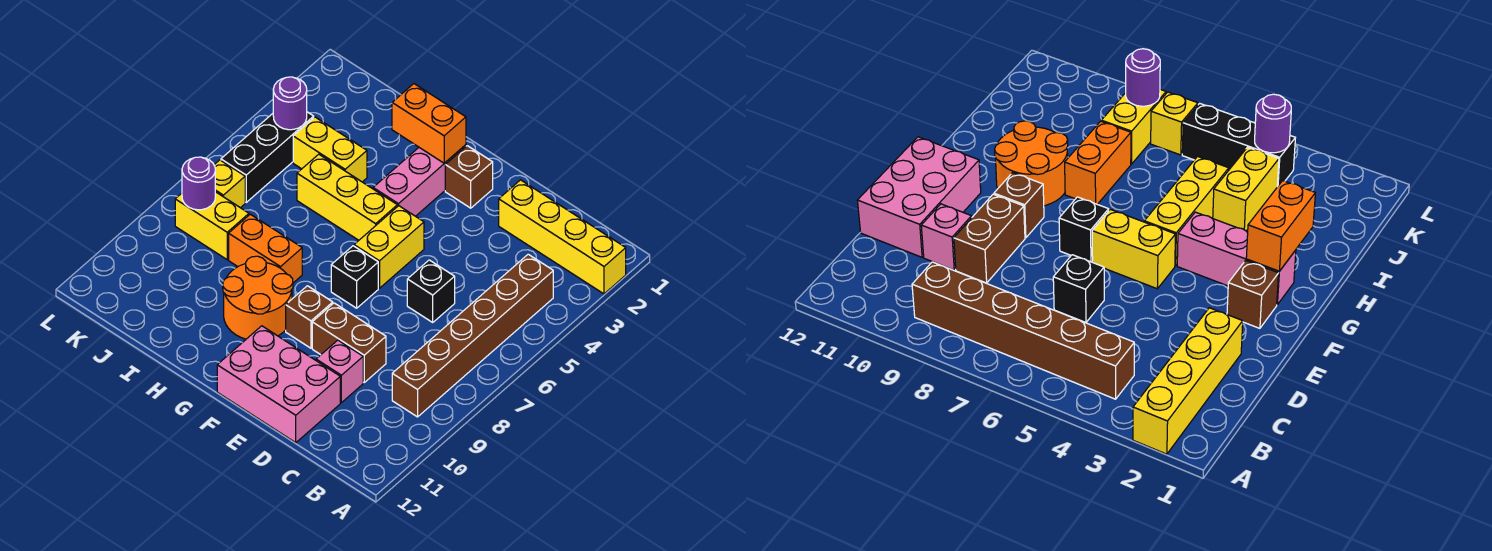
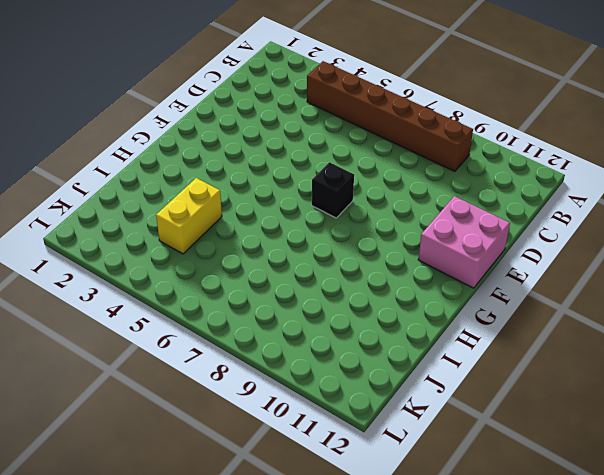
pink 2x2 brick [418,196,510,288] -> pink 2x3 brick [217,326,340,443]
none -> yellow 1x4 brick [499,180,626,294]
none -> black 1x1 brick [407,260,455,322]
none -> brown 1x2 brick [312,303,386,382]

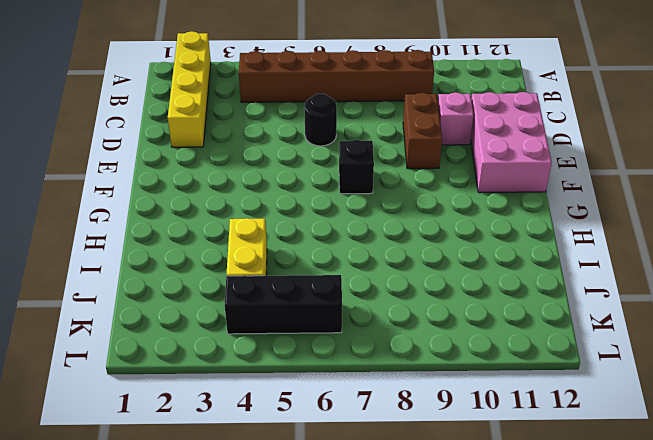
black 1x1 round brick [304,94,337,146] -> black 1x1 brick [407,260,455,322]
none -> brown 1x1 brick [445,146,493,208]
none -> yellow 1x2 brick [354,206,424,288]
none -> brown 1x1 brick [286,286,333,348]

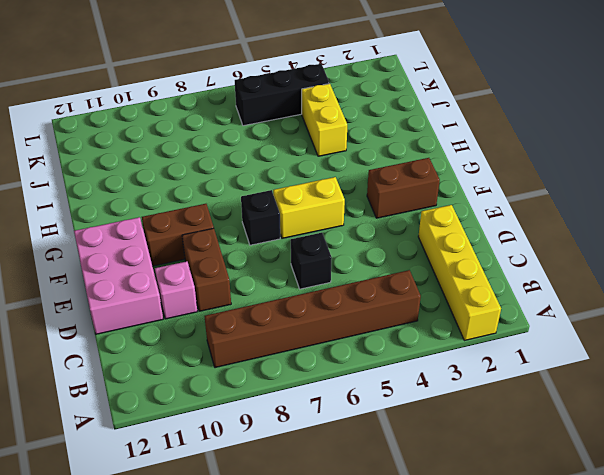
brown 1x2 brick [367,158,440,218] -> brown 1x1 brick [445,146,493,208]
brown 1x2 brick [142,204,214,266] -> brown 1x1 brick [286,286,333,348]
none -> pink 1x3 brick [373,145,466,216]
none -> yellow 1x3 brick [297,154,397,240]
none -> orange 2x2 round brick [223,256,293,339]

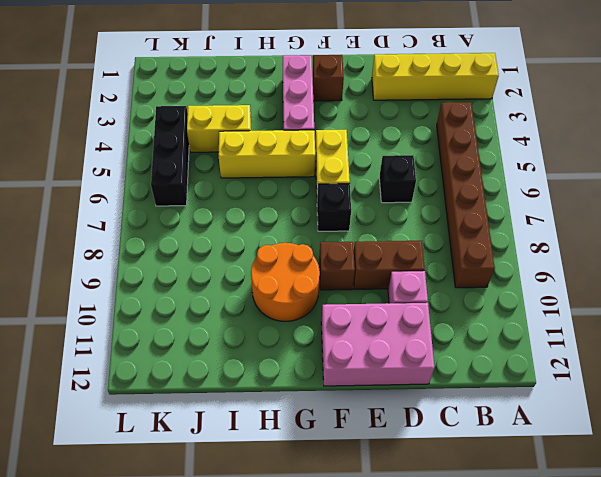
none -> orange 1x2 brick [229,214,302,283]
none -> yellow 1x2 brick [175,192,249,260]
none -> yellow 1x1 brick [214,160,245,208]

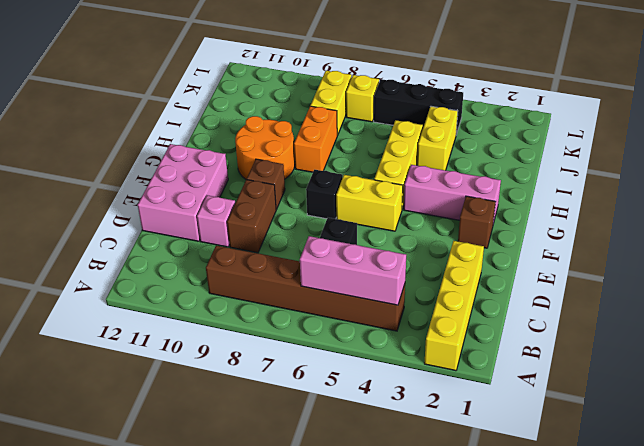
pink 1x3 brick [300,236,406,305] -> none
none -> orange 1x2 brick [392,84,466,163]
none -> purple 1x1 round brick [273,77,307,130]
none -> purple 1x1 round brick [182,157,215,210]

